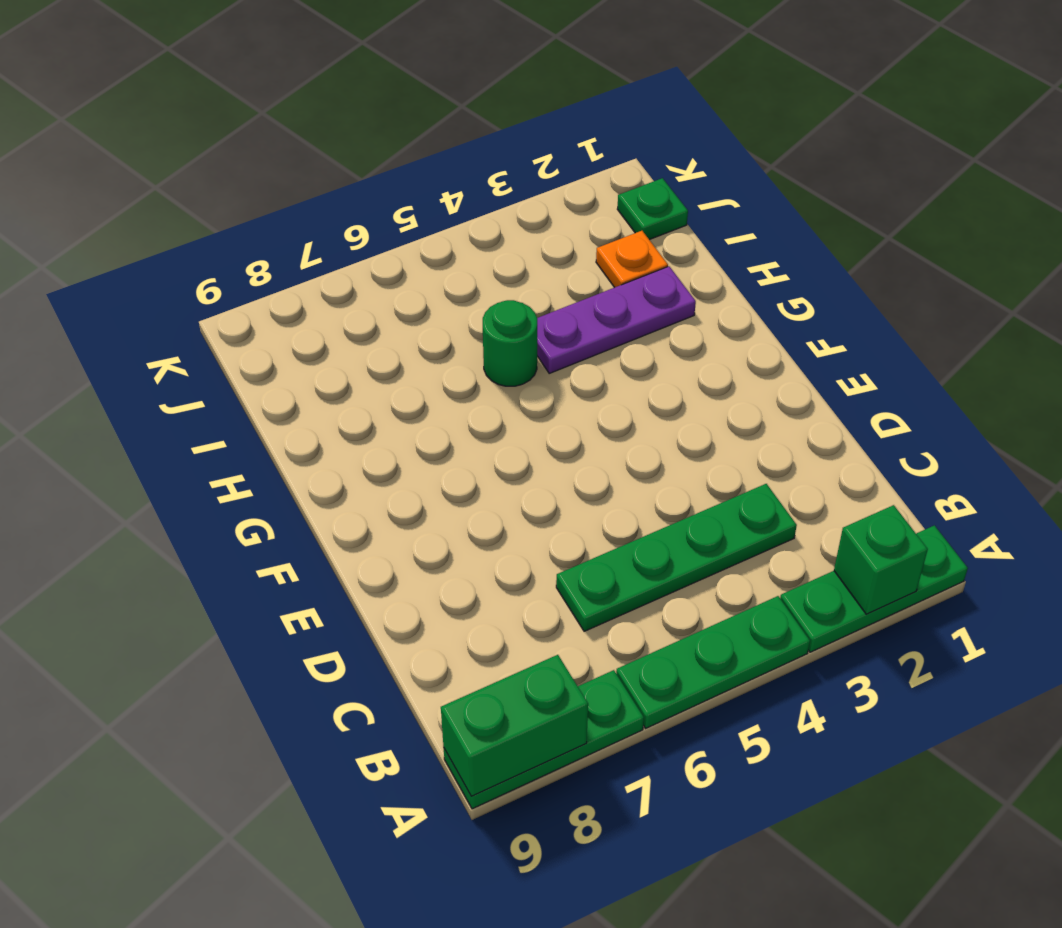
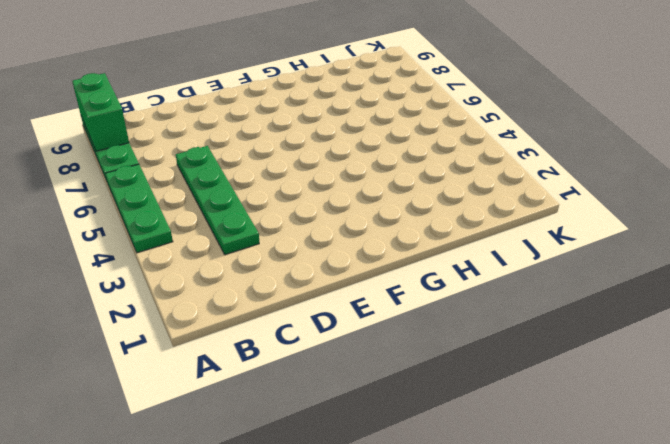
none -> green 1x3 plate [780,525,968,652]
none -> purple 1x3 plate [537,266,696,373]

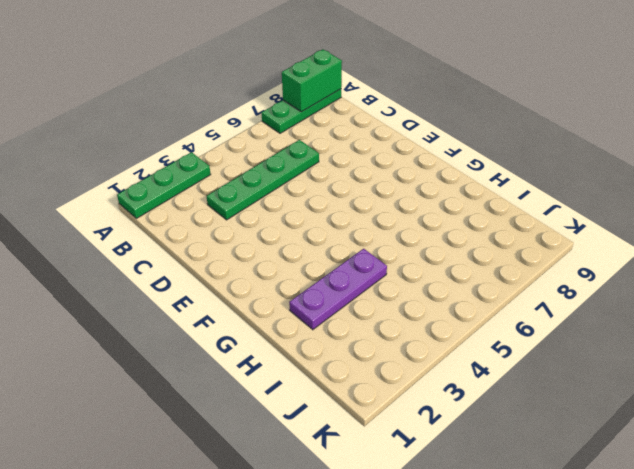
none -> green 1x3 plate [616,596,810,728]
none -> green 1x1 round brick [483,300,537,386]

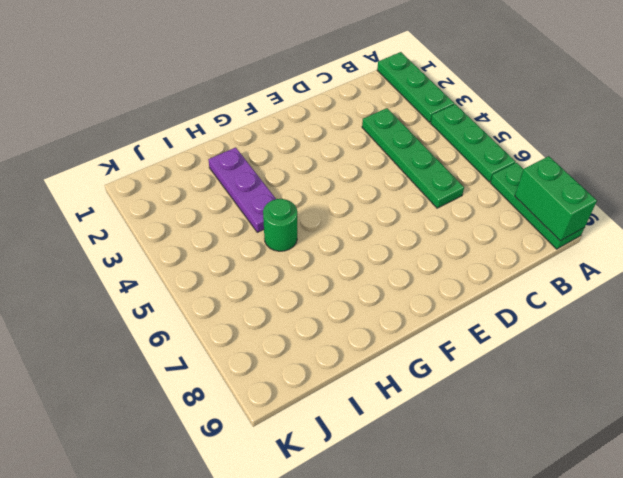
none -> orange 1x1 plate [596,231,668,287]
none -> green 1x1 plate [617,178,688,240]

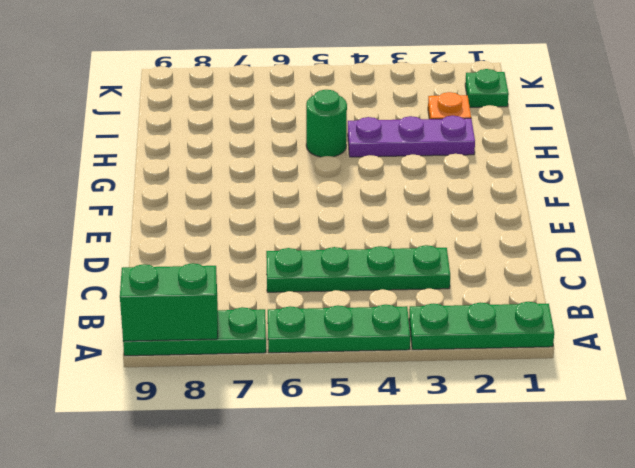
none -> green 1x1 brick [834,505,928,614]

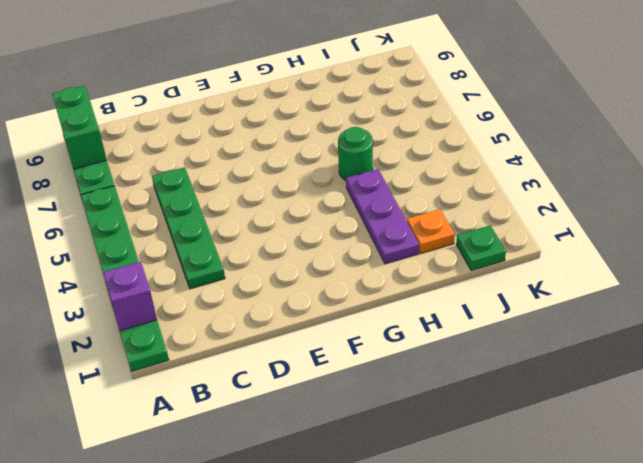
purple 1x1 brick [103,262,157,331] -> green 1x1 brick [834,505,928,614]

